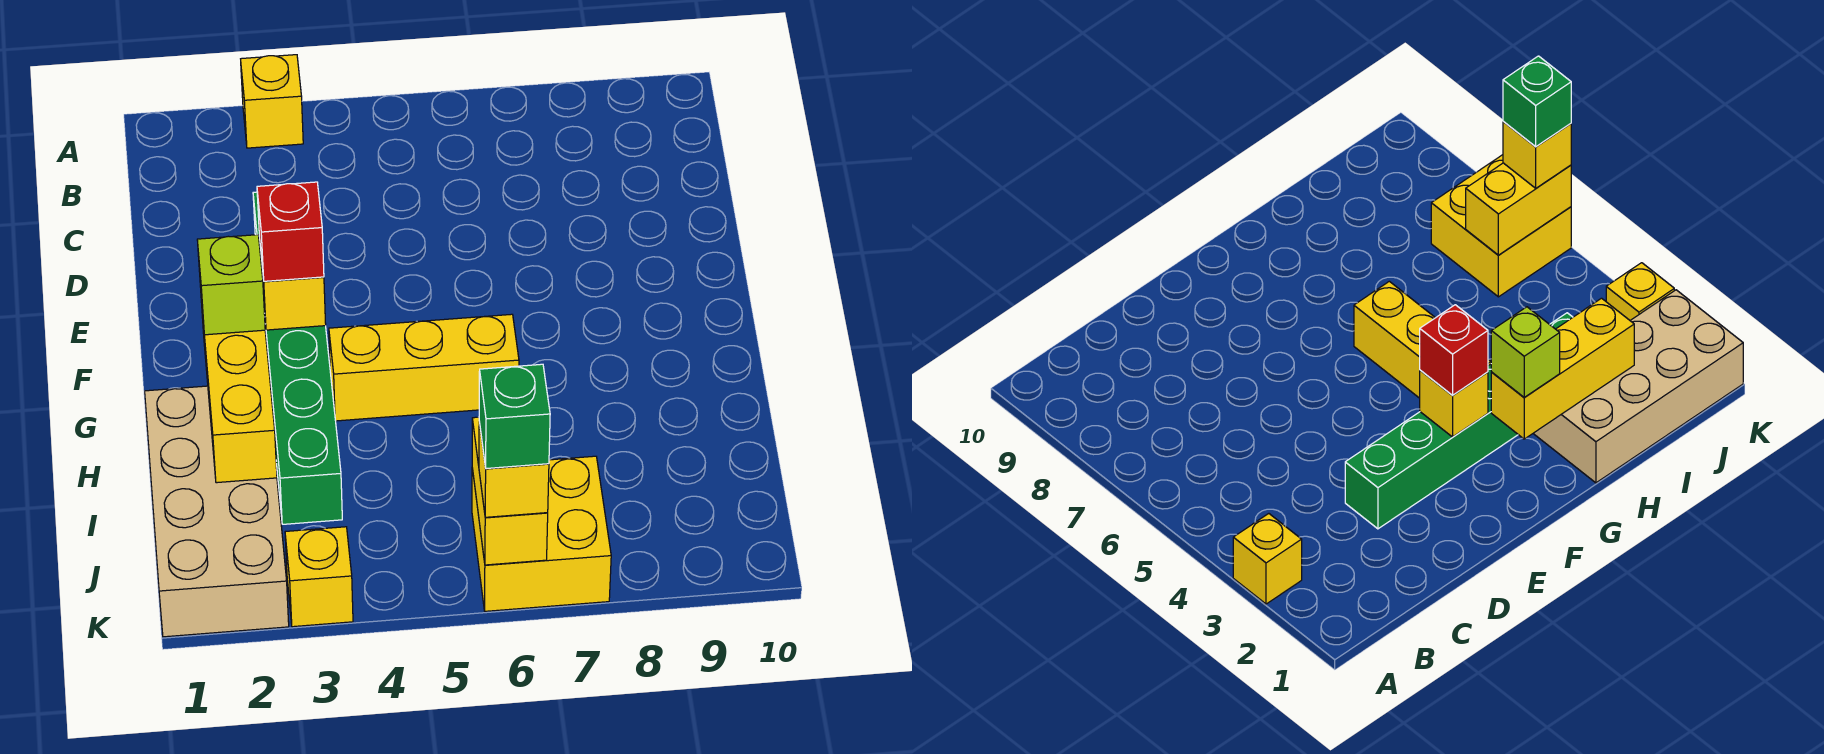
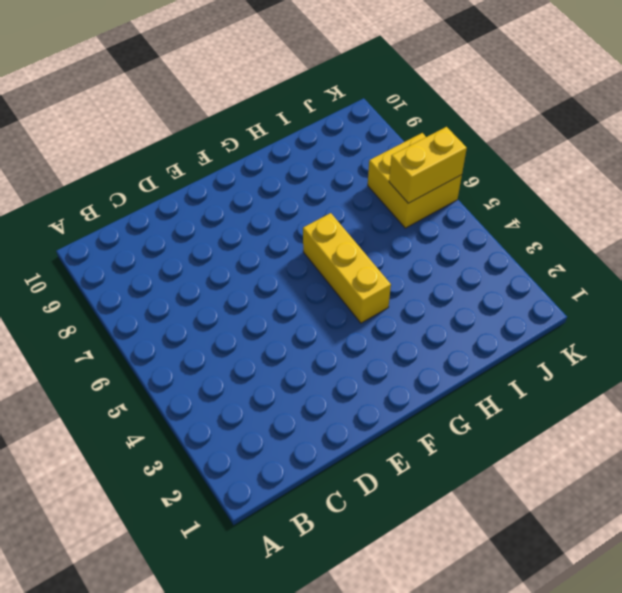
none -> yellow 1x1 brick [241,55,303,148]
none -> green 1x6 brick [253,192,342,524]
none -> tan 2x4 brick [145,386,289,637]

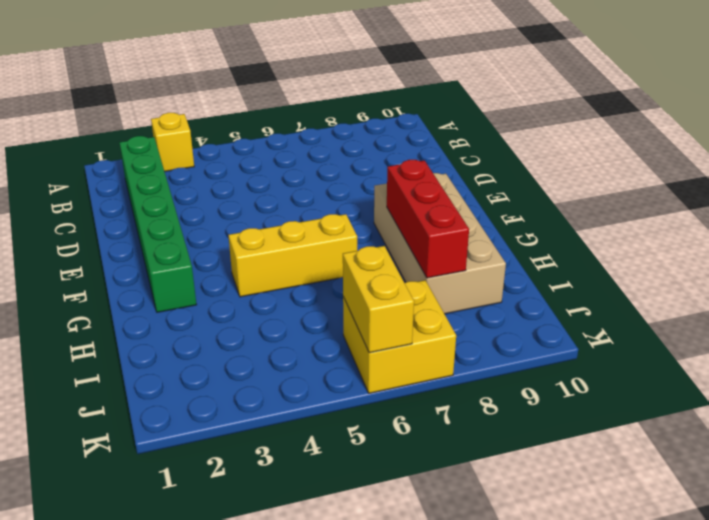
green 1x6 brick [119,136,197,312] -> green 1x6 brick moved to [253,192,342,524]
tan 2x4 brick [374,173,506,314] -> tan 2x4 brick moved to [145,386,289,637]
red 1x3 brick [387,160,469,278] -> none
none -> yellow 1x1 brick [285,527,353,627]
none -> yellow 1x1 brick [260,248,326,330]
none -> yellow 1x3 brick [201,300,277,483]

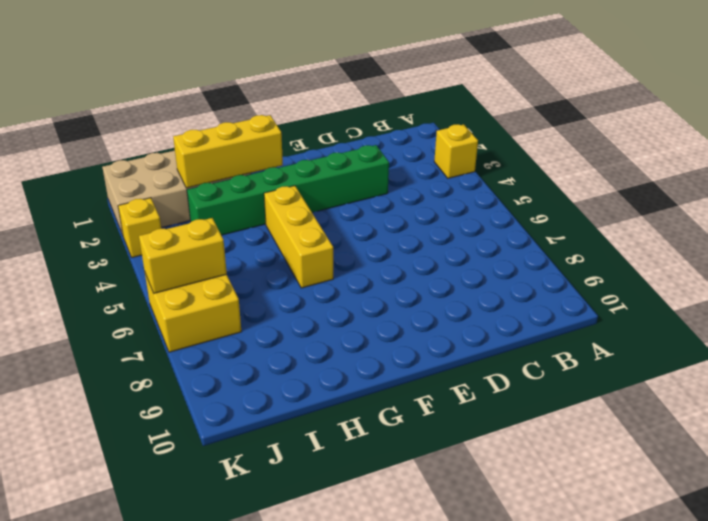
none -> yellow 1x1 brick [260,248,326,330]
none -> red 1x1 brick [257,182,324,281]
none -> lime 1x1 brick [197,235,265,335]

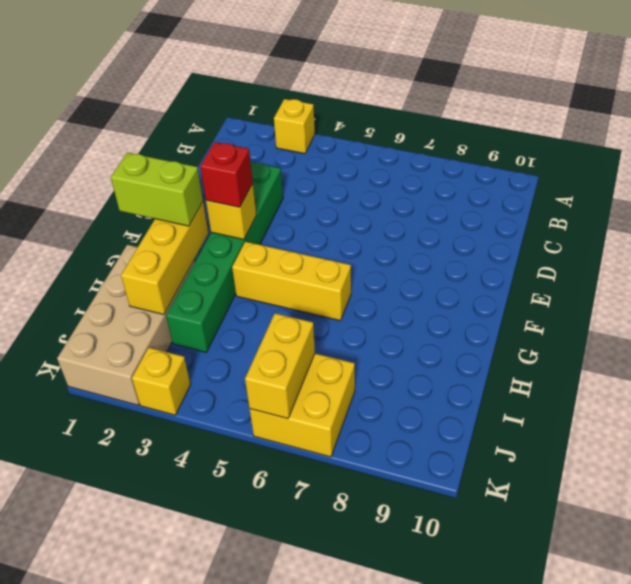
lime 1x2 brick [111,153,203,226] -> lime 1x1 brick [197,235,265,335]
none -> yellow 1x1 brick [479,422,549,517]
none -> green 1x1 brick [479,364,550,469]

